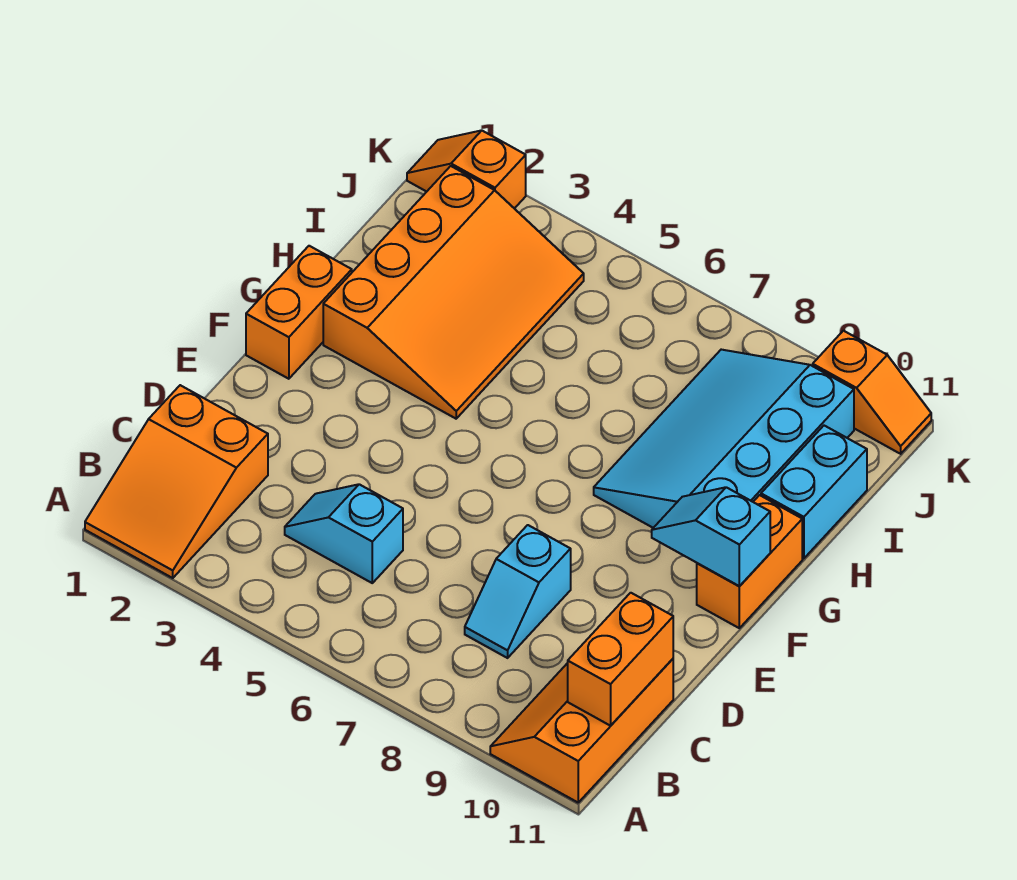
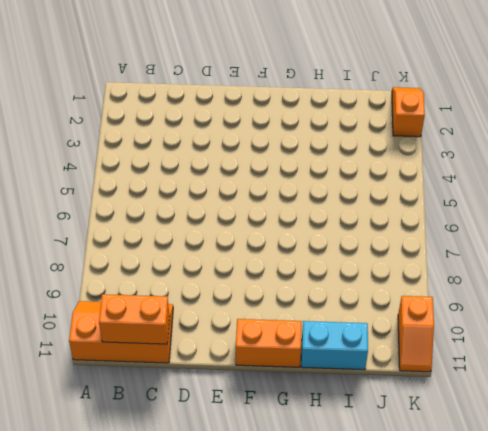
none -> orange 2x3 slope [85,385,268,578]
none -> cyan 1x2 slope [285,484,403,583]
none -> cyan 1x2 slope [465,525,571,658]

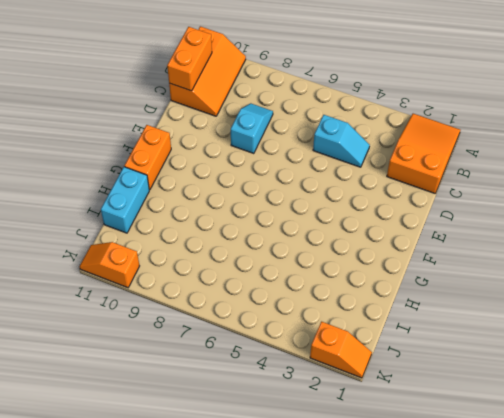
none -> orange 1x2 brick [246,246,352,379]
none -> orange 3x4 slope [323,166,584,419]
none -> cyan 3x4 slope [594,350,854,528]

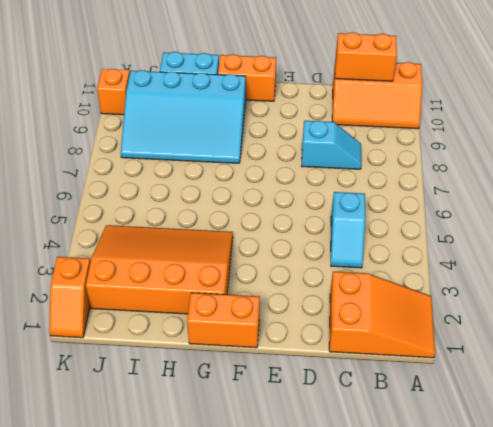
none -> cyan 1x2 slope [652,487,770,586]

